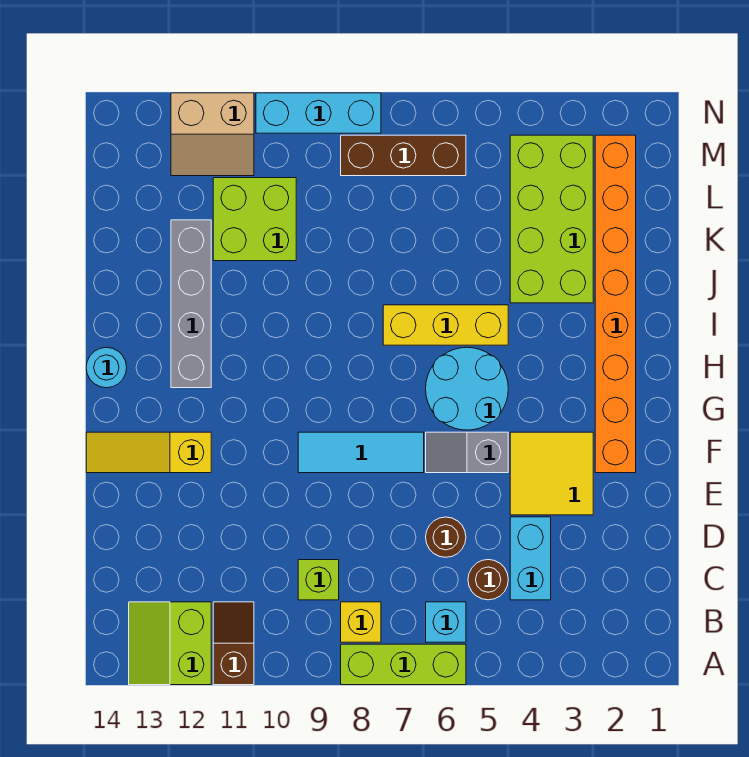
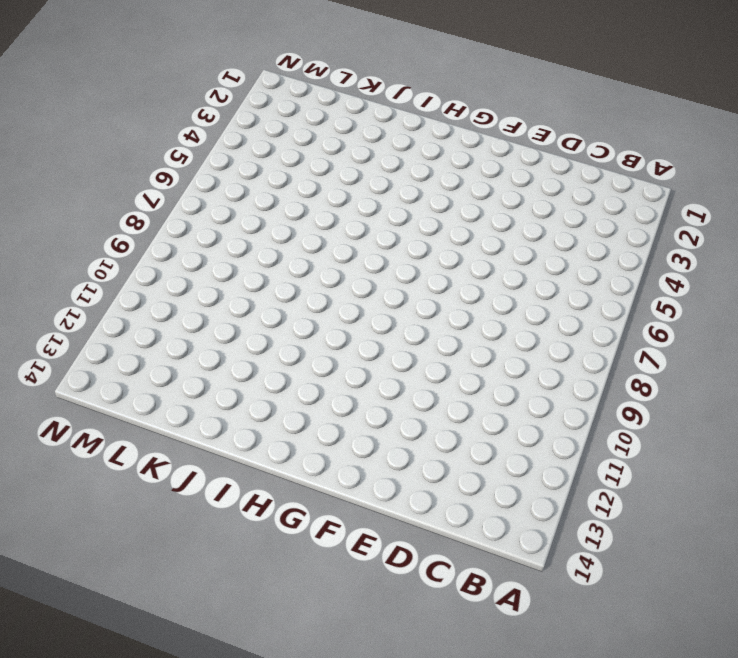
none -> lime 1x3 brick [341,644,466,685]
none -> brown 1x2 slope [213,602,254,685]
none -> lime 2x2 slope [129,602,211,685]

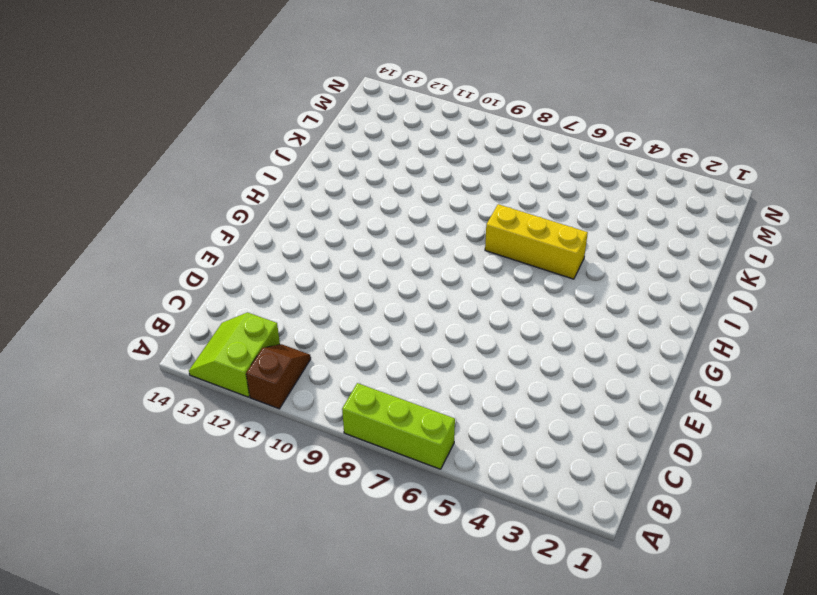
none -> cyan 1x1 brick [426,602,466,642]
none -> yellow 1x1 brick [341,602,381,642]
none -> cyan 1x2 brick [510,517,551,600]

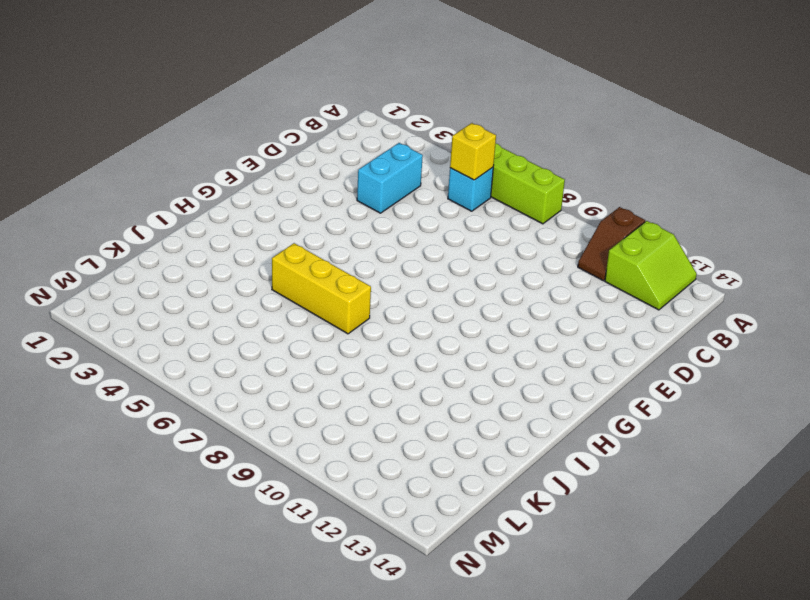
yellow 1x1 brick [450,123,496,180] -> yellow 1x1 brick moved to [341,602,381,642]
none -> brown 1x1 round brick [468,560,508,600]
none -> lime 1x1 brick [298,560,339,600]
none -> brown 1x1 round brick [426,517,466,557]

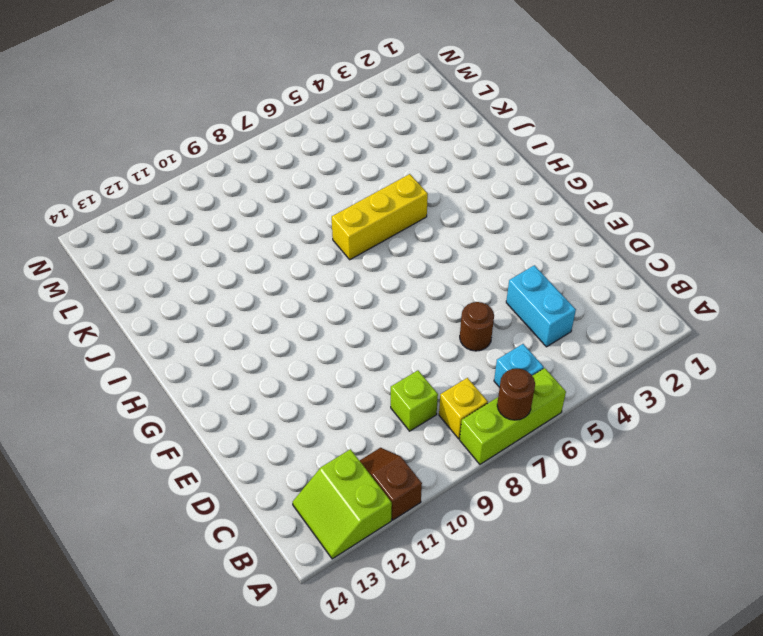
brown 1x1 round brick [497,369,535,420] -> brown 1x1 round brick moved to [468,560,508,600]
none -> yellow 2x2 tile [510,432,593,515]
none -> orange 1x8 brick [595,135,636,473]
none -> grey 1x2 slope [426,432,508,473]

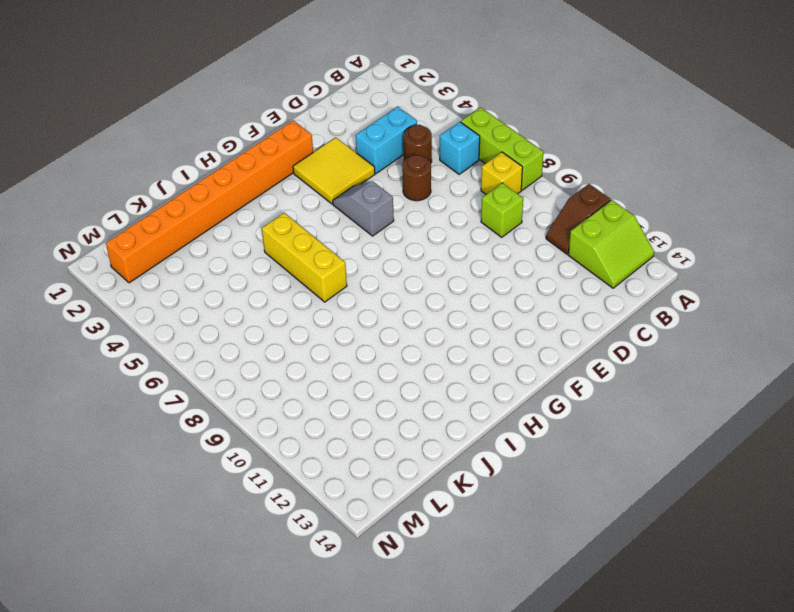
grey 1x2 slope [333,181,394,236] -> grey 1x2 slope turned to [426,432,508,473]
none -> cyan 1x3 tile [298,432,424,473]
none -> yellow 1x3 slope [86,432,211,473]
none -> cyan 2x2 round brick [426,347,508,430]

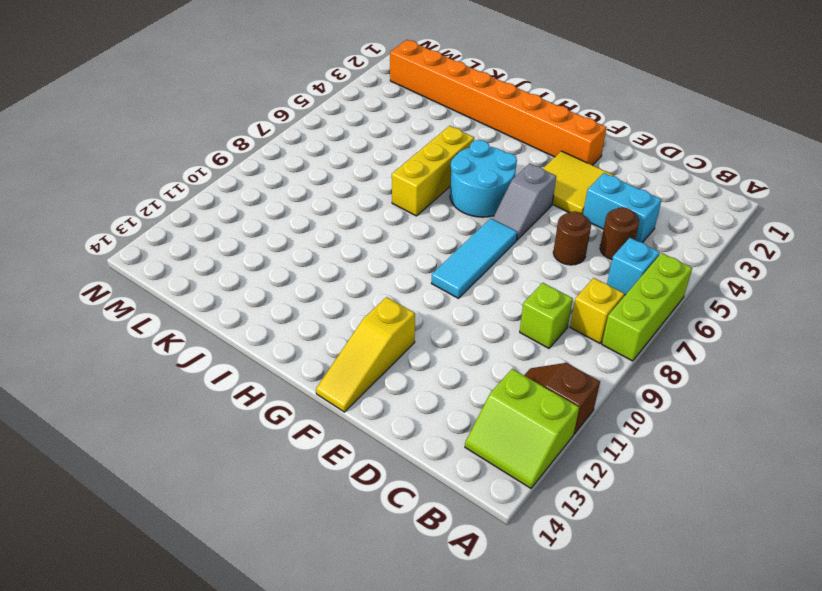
none -> grey 1x4 brick [171,220,211,388]
none -> cyan 1x1 round brick [86,347,127,388]
none -> lime 2x4 brick [510,135,593,303]

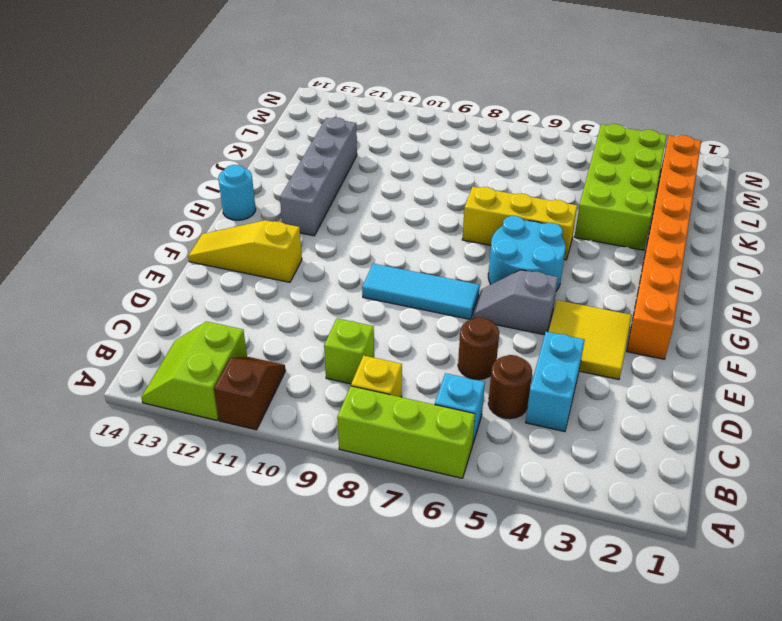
none -> lime 2x2 brick [213,178,296,261]
none -> brown 1x3 brick [341,135,466,176]
none -> tan 2x2 slope [171,93,254,176]

